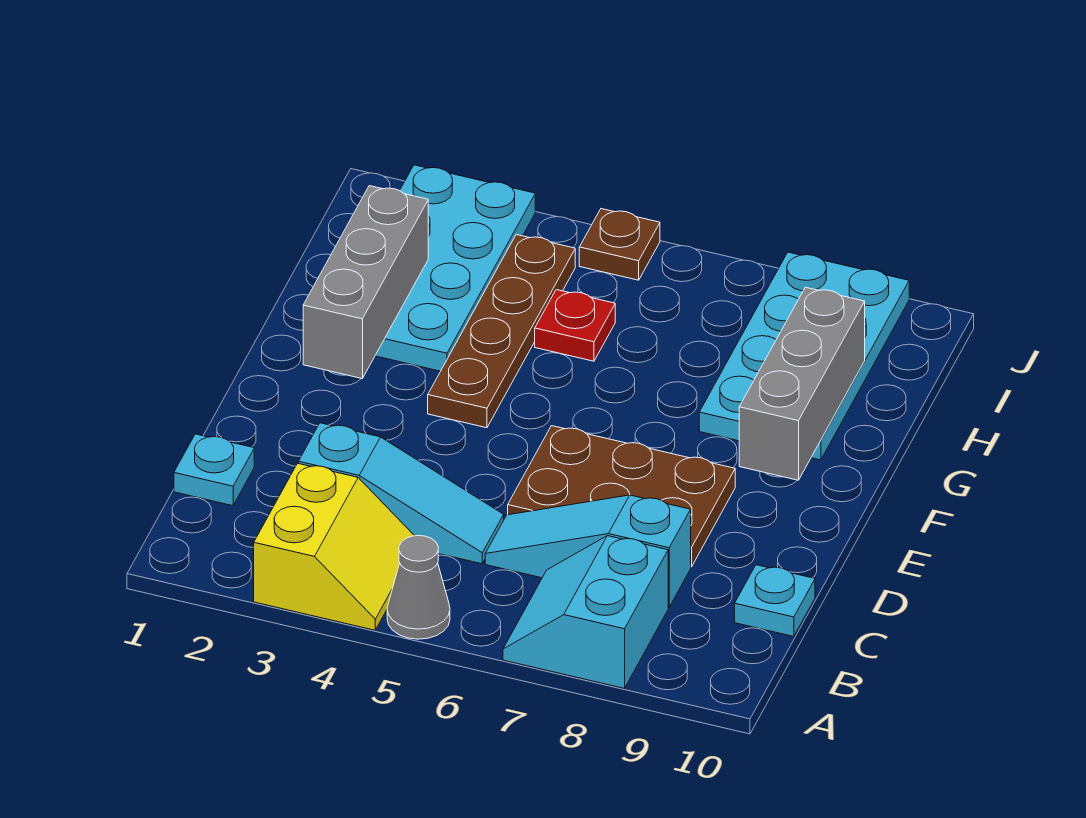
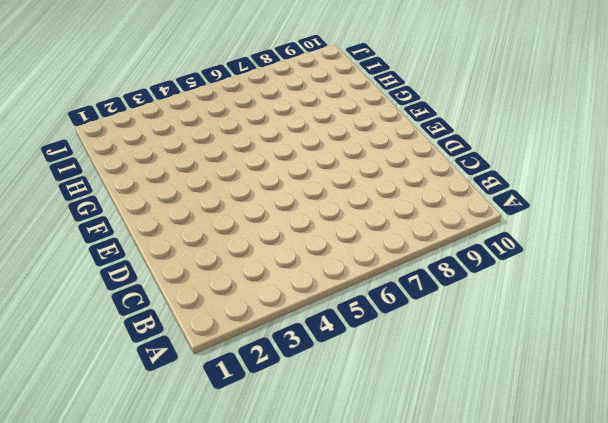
none -> yellow 2x2 slope [254,463,414,630]
none -> grey 1x1 cone [387,536,450,639]
none -> cyan 2x2 slope [503,536,668,688]

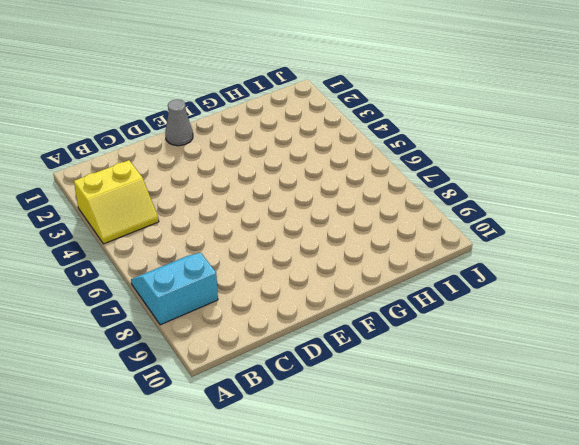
grey 1x1 cone [165,99,193,146] -> grey 1x1 cone moved to [387,536,450,639]
none -> cyan 1x1 plate [174,434,254,506]
none -> cyan 1x3 slope [298,423,504,564]
none -> cyan 1x3 slope [485,495,691,607]

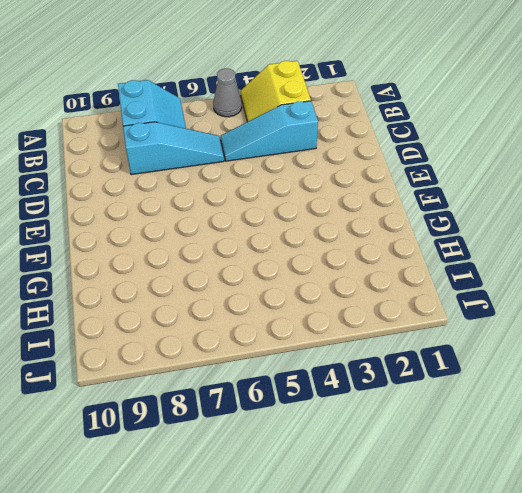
none -> cyan 1x1 plate [174,434,254,506]
none -> cyan 1x1 plate [735,565,815,637]
none -> brown 2x3 plate [508,426,735,567]

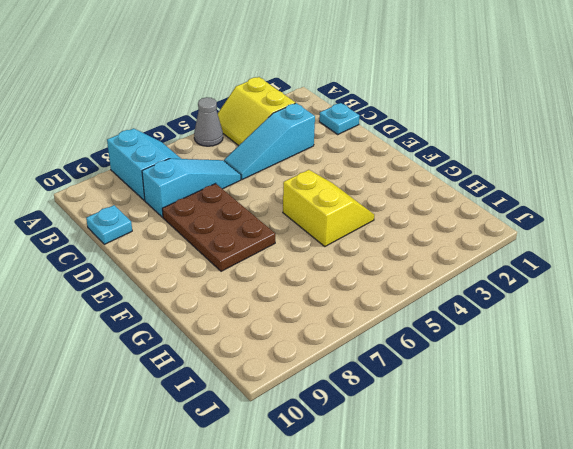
brown 2x3 plate [162,184,275,271] -> brown 2x3 plate turned to [508,426,735,567]
yellow 2x2 slope [283,170,374,246] -> brown 1x4 plate [428,235,575,428]
none -> cyan 2x4 plate [375,165,535,371]
none -> cyan 2x4 plate [699,252,909,460]
none -> red 1x1 plate [535,290,615,361]

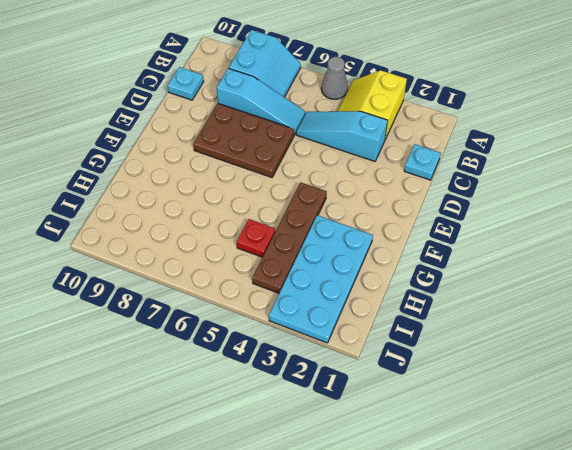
none -> cyan 2x4 plate [699,252,909,460]
none -> brown 1x1 plate [579,209,660,280]
none -> grey 1x3 brick [303,186,428,378]

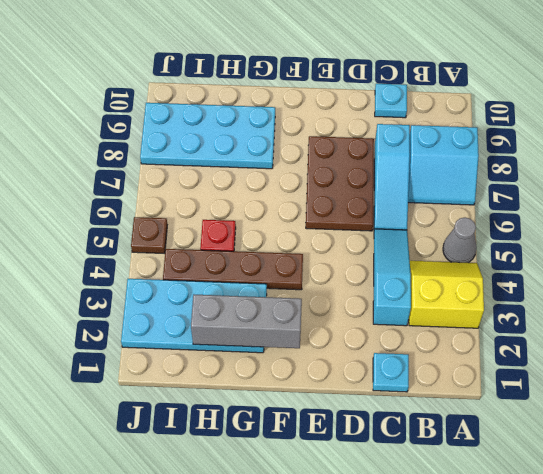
none -> grey 1x3 brick [739,287,865,480]

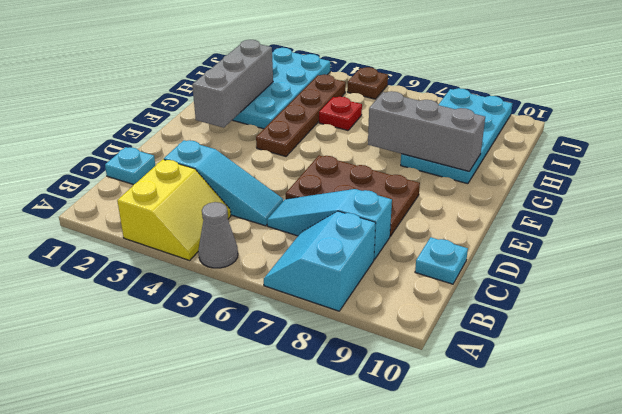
grey 1x3 brick [368,91,485,171] -> grey 1x3 brick turned to [739,287,865,480]

